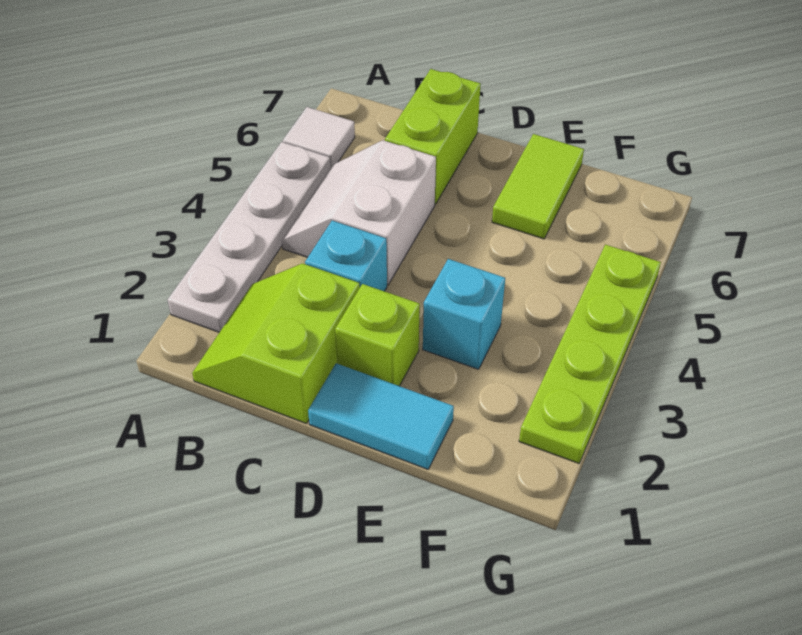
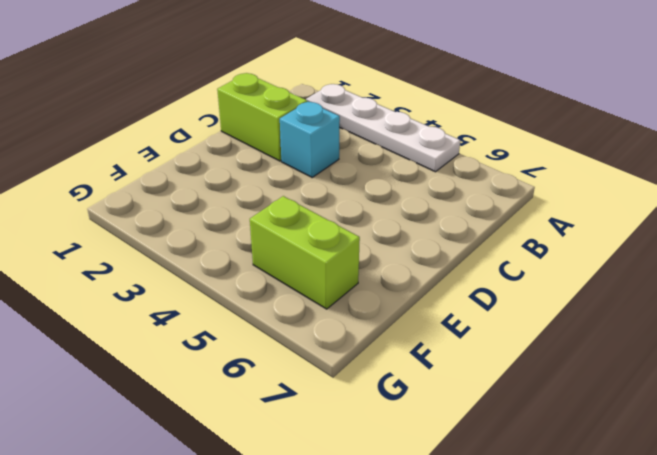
lime 1x2 brick [250,196,360,309] -> lime 1x2 brick moved to [385,69,481,204]
none -> white 1x1 tile [283,107,355,168]
none -> white 2x2 slope [282,140,436,285]

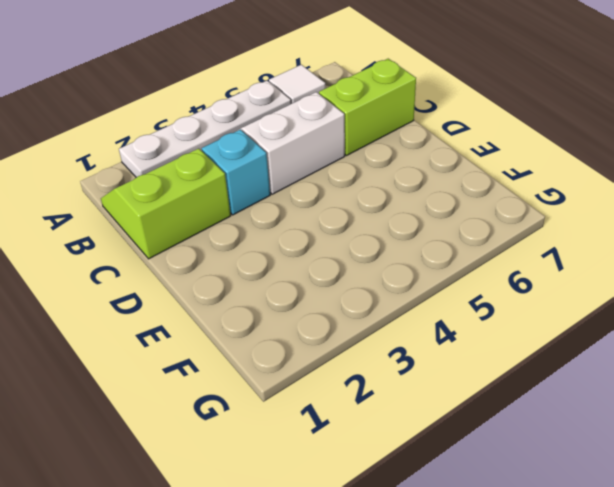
none -> cyan 1x2 tile [308,363,454,469]
none -> lime 1x1 brick [335,284,420,386]

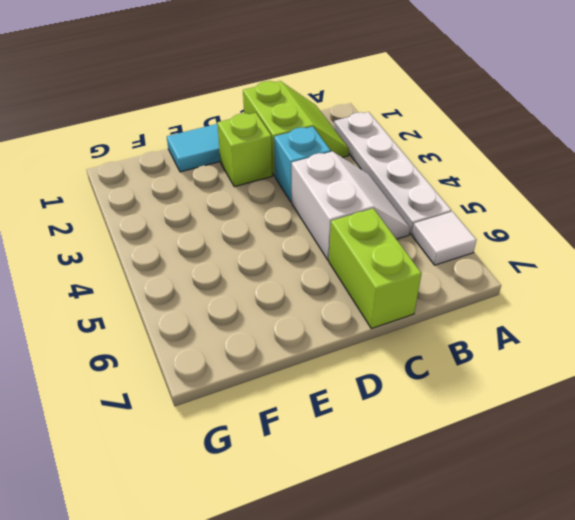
none -> cyan 1x1 brick [423,259,505,369]
none -> lime 1x2 tile [492,134,584,239]

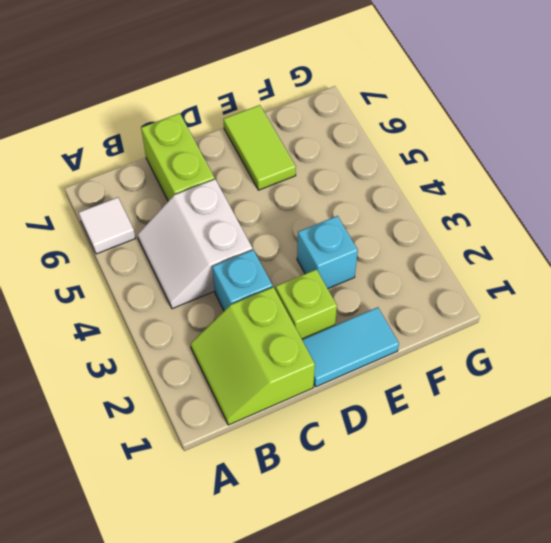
none -> white 1x4 plate [168,142,330,332]
none -> lime 1x4 plate [519,245,661,463]

